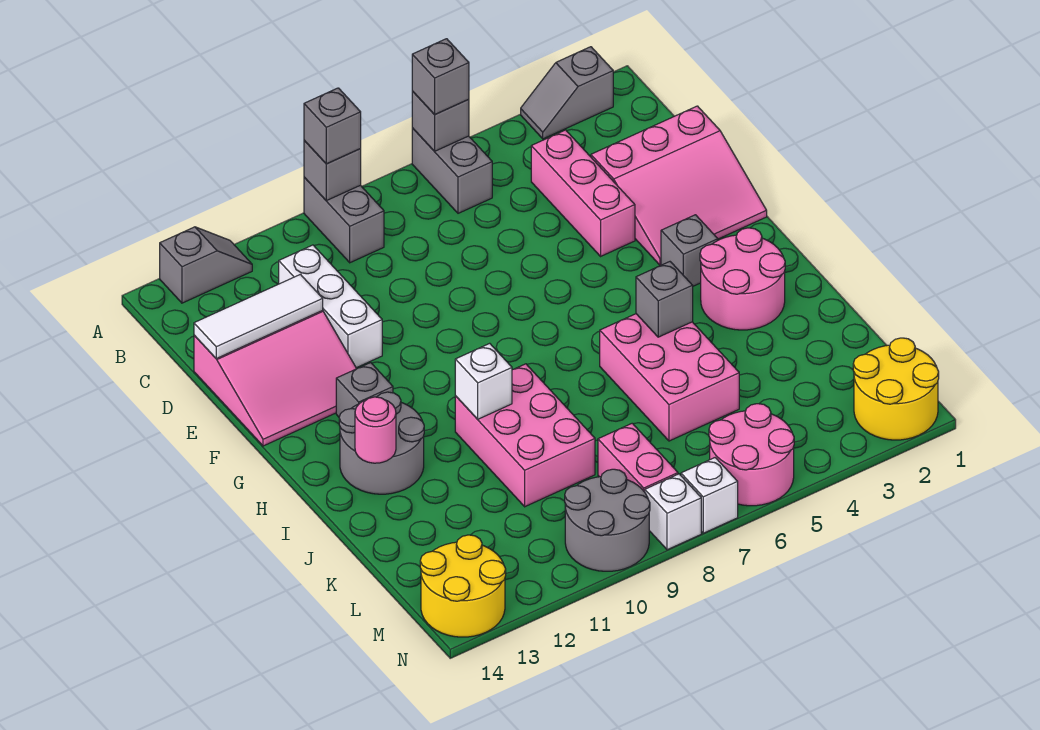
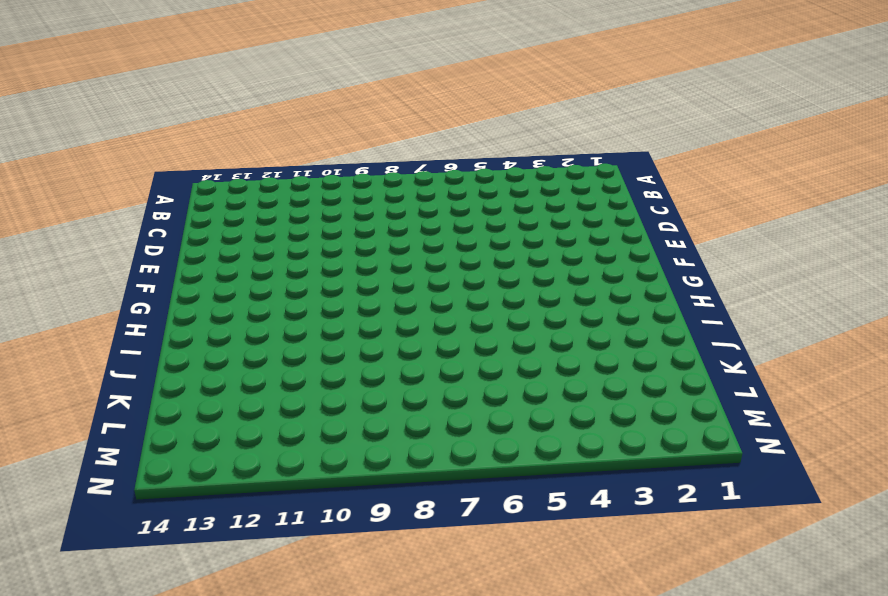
none -> grey 1x2 slope [521,47,613,139]
none -> grey 1x2 brick [412,128,492,213]
none -> grey 1x2 brick [304,177,384,263]

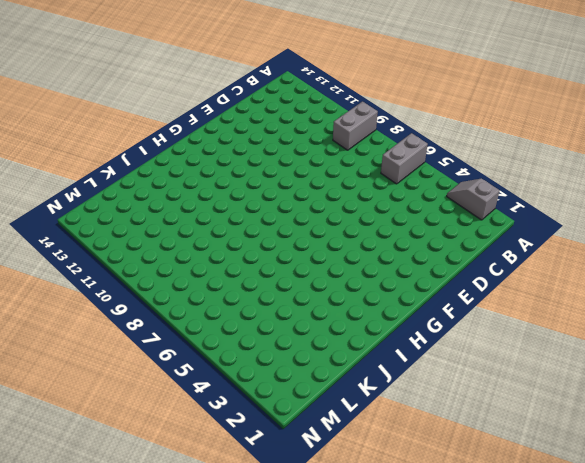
none -> grey 1x2 slope [160,227,252,303]
none -> pink 1x3 brick [531,130,635,256]
none -> white 1x3 brick [279,245,382,368]

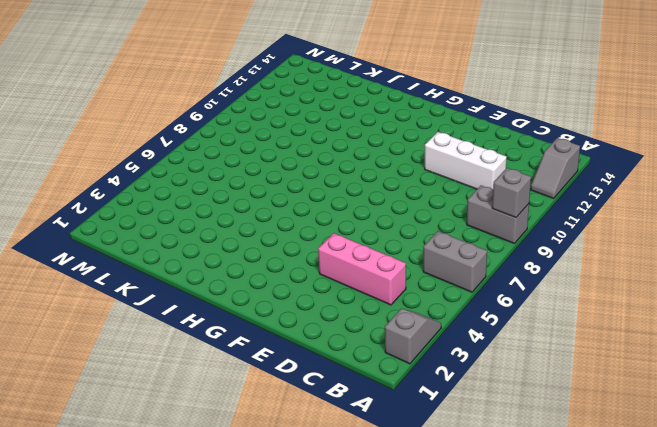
none -> pink 3x3 slope [591,106,767,265]
none -> pink 3x3 slope [194,310,357,446]
none -> grey 1x1 brick [661,215,718,286]

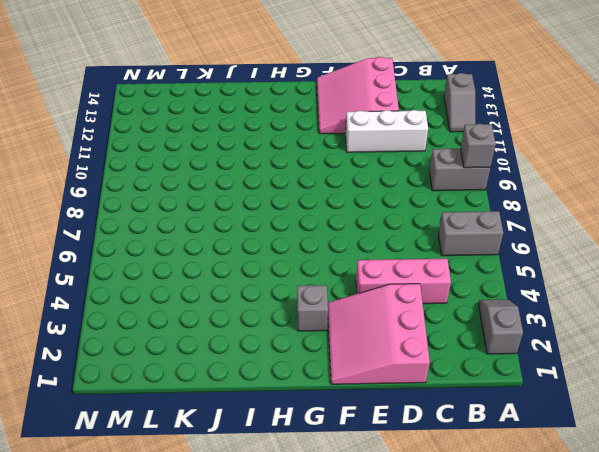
none -> grey 1x1 brick [336,363,393,417]
none -> pink 2x2 round brick [700,228,785,330]
none -> grey 2x2 round brick [339,392,424,494]

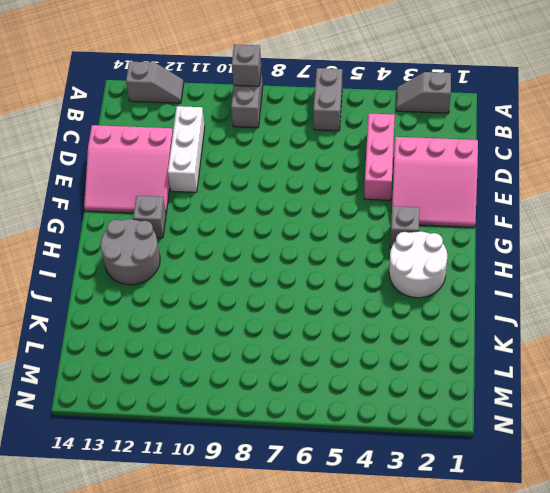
white 2x2 round brick [389,231,447,298] -> pink 2x2 round brick [700,228,785,330]
none -> pink 2x3 brick [600,314,739,441]
none -> pink 2x3 brick [455,364,595,507]
none -> pink 1x2 brick [598,423,678,492]

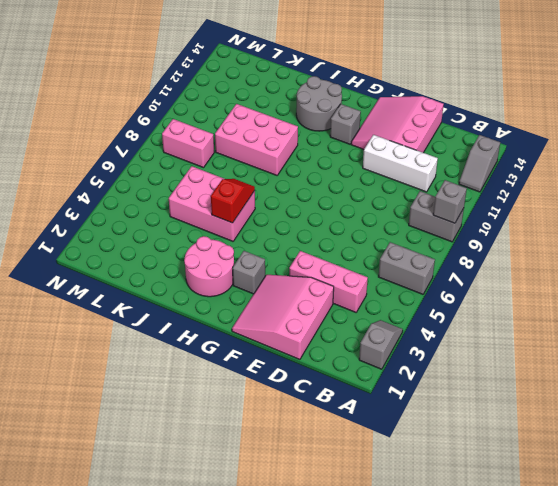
red 1x2 slope [211,179,255,223] -> grey 1x1 brick [636,262,693,337]
none -> yellow 2x2 round brick [853,338,939,440]
none -> pink 2x2 round brick [709,404,794,506]
none -> grey 2x2 round brick [565,469,650,571]

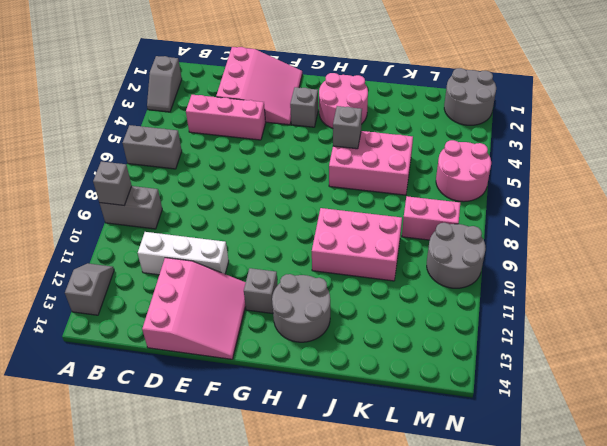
grey 2x2 round brick [444,68,496,125] -> yellow 2x2 round brick [853,338,939,440]
none -> yellow 2x2 round brick [420,535,506,637]
none -> white 1x1 brick [681,458,738,533]
none -> white 1x1 brick [645,474,701,550]

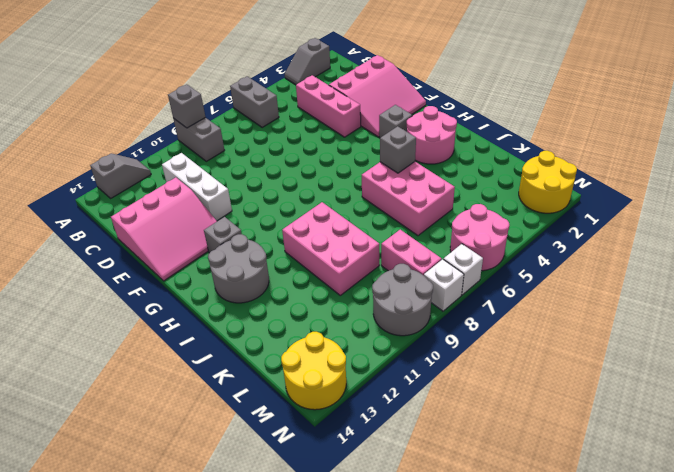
none -> grey 1x1 brick [412,91,469,151]
none -> white 1x3 tile [194,274,323,359]
none -> white 1x1 brick [455,343,512,419]

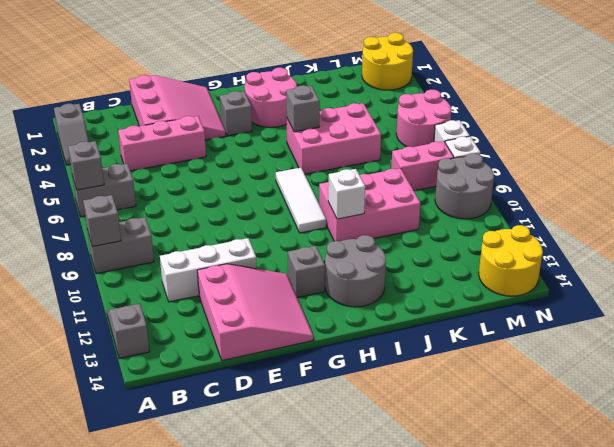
white 1x3 tile [276,168,326,233] -> white 1x3 tile moved to [194,274,323,359]
none -> pink 1x1 round brick [355,397,396,463]
none -> grey 1x1 brick [412,39,469,115]
none -> grey 1x1 brick [304,88,361,164]

